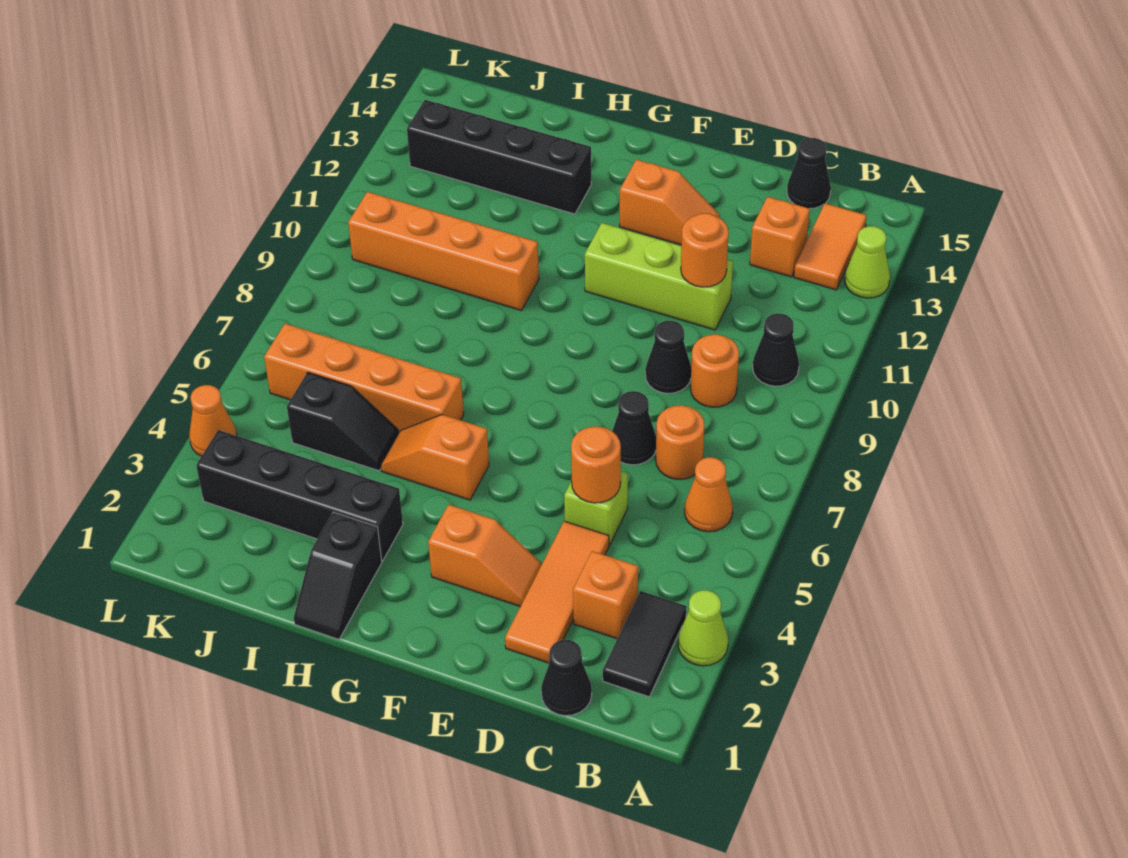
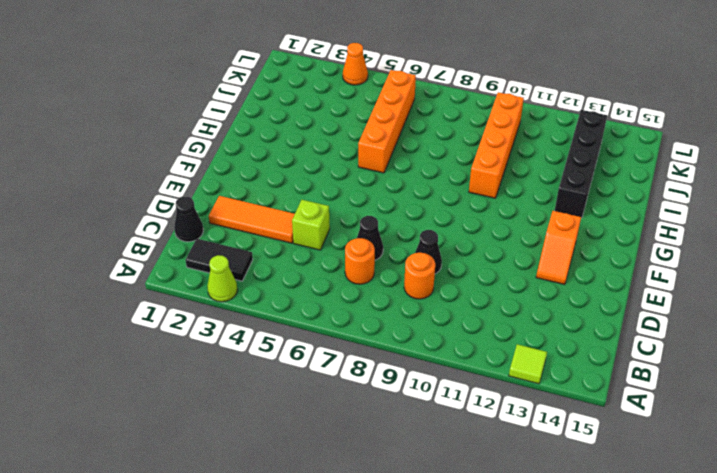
lime 1x1 tile [509,344,547,384] -> lime 1x1 cone [845,226,890,298]
none -> orange 1x1 cone [685,457,733,532]
none -> black 1x1 cone [753,313,799,386]
none -> orange 1x2 tile [794,203,867,290]

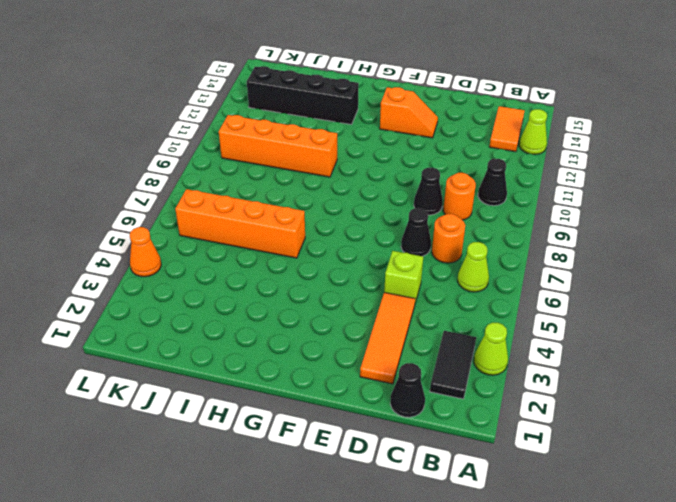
lime 1x1 cone [458,242,489,292] -> orange 1x1 cone [685,457,733,532]
none -> orange 1x1 brick [573,551,638,639]
none -> orange 1x1 brick [750,197,810,277]
none -> black 1x1 cone [787,138,831,209]

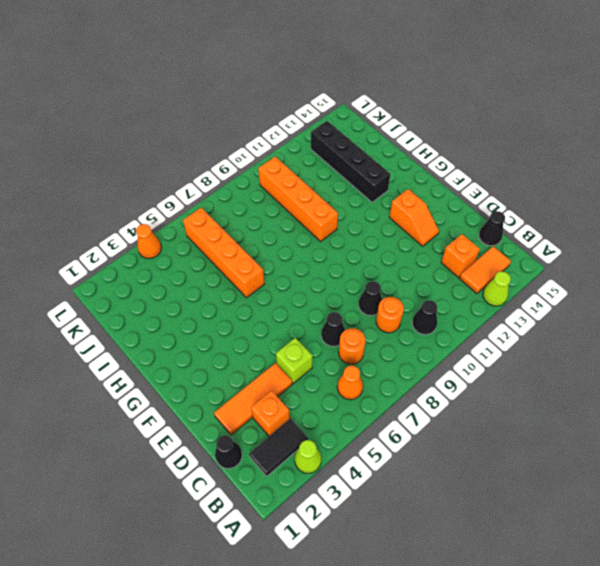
none -> lime 1x3 brick [585,223,733,330]
none -> orange 1x2 slope [428,505,542,607]
none -> orange 1x2 slope [381,415,489,500]

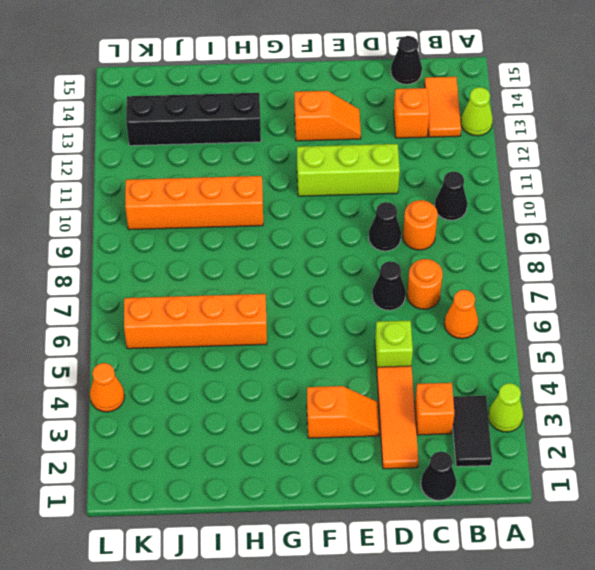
none -> orange 1x2 slope [381,415,489,500]
none -> black 1x2 slope [294,512,382,640]
none -> black 1x4 brick [196,430,403,561]

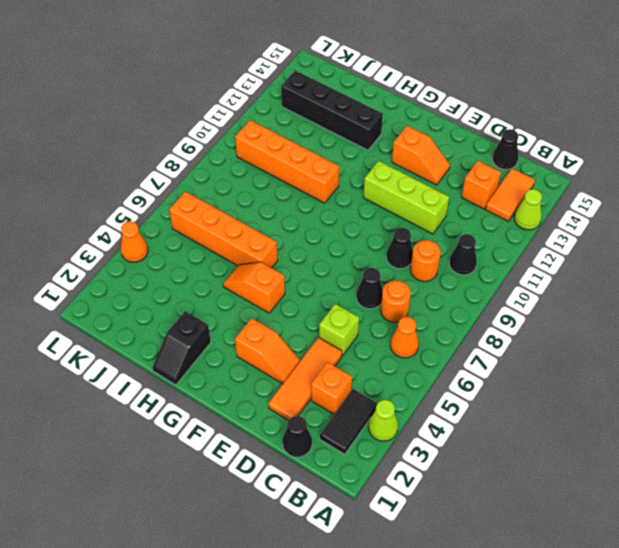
none -> black 1x4 brick [196,430,403,561]
none -> black 1x2 slope [287,372,399,471]
none -> orange 1x1 round brick [571,426,621,503]

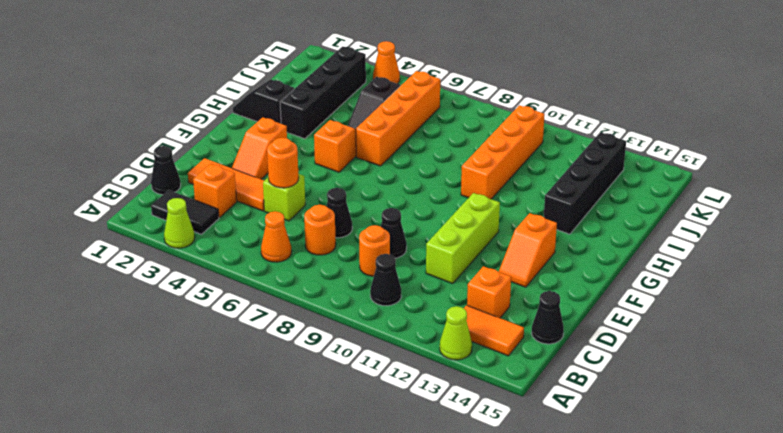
none -> orange 1x1 round brick [681,213,729,287]

